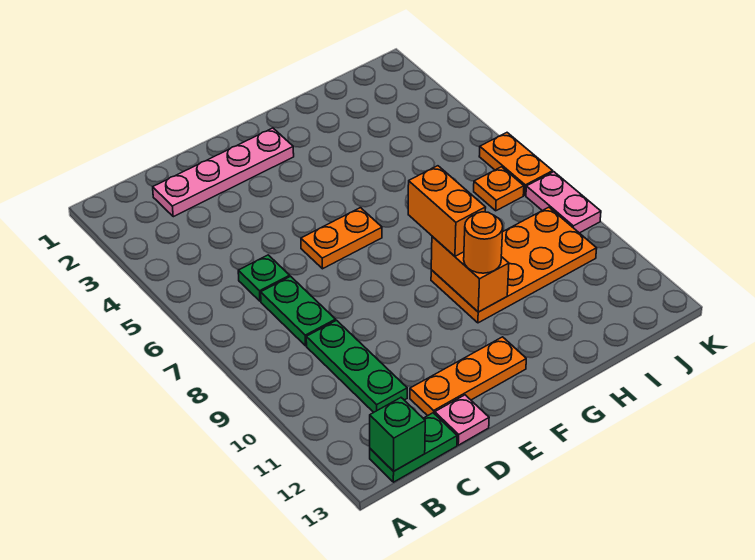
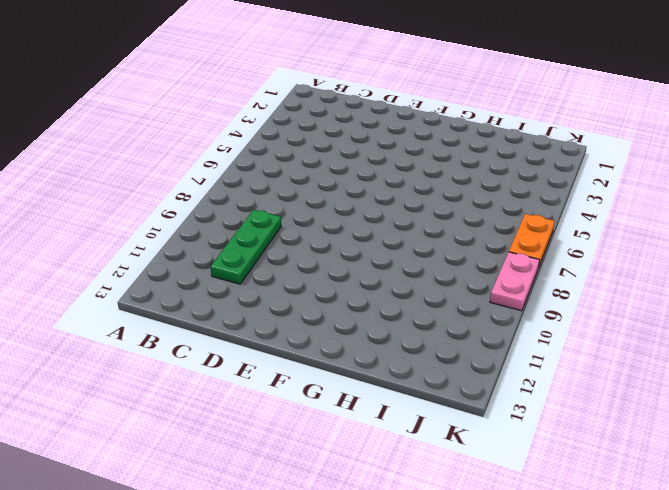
none -> green 1x2 plate [370,413,457,482]
none -> pink 1x4 plate [153,128,294,217]
none -> green 1x1 plate [238,255,290,301]

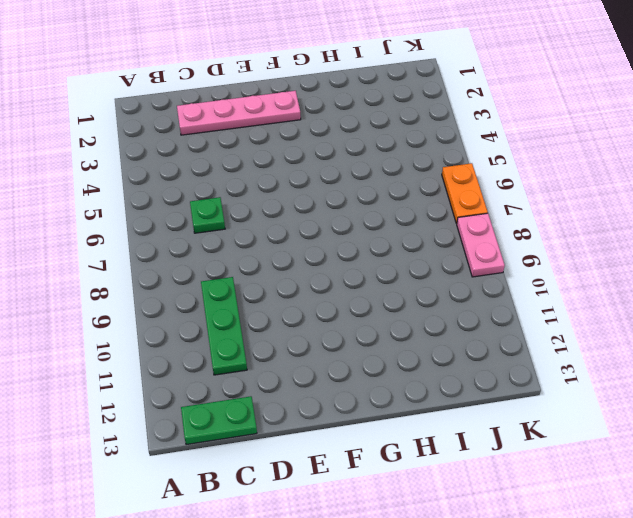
none -> green 1x2 plate [261,276,336,346]
none -> orange 1x3 plate [410,337,526,416]
none -> pink 1x1 plate [435,395,489,445]

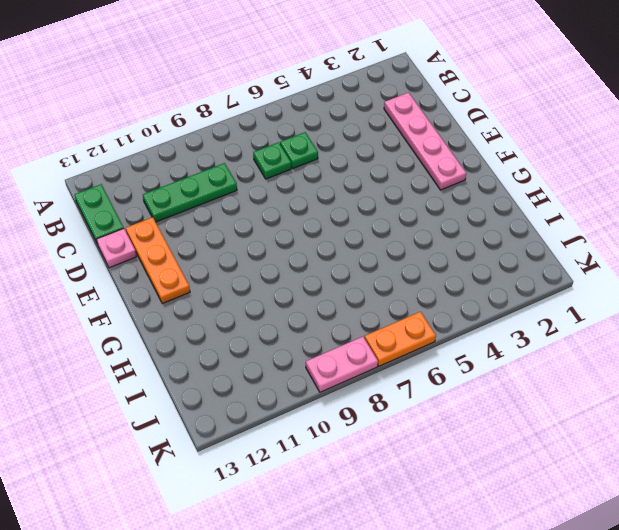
green 1x1 plate [253,142,291,179] -> green 1x2 plate [261,276,336,346]
none -> orange 1x2 plate [301,208,382,269]
none -> orange 2x4 plate [431,207,597,323]
none -> orange 1x1 plate [474,167,524,211]

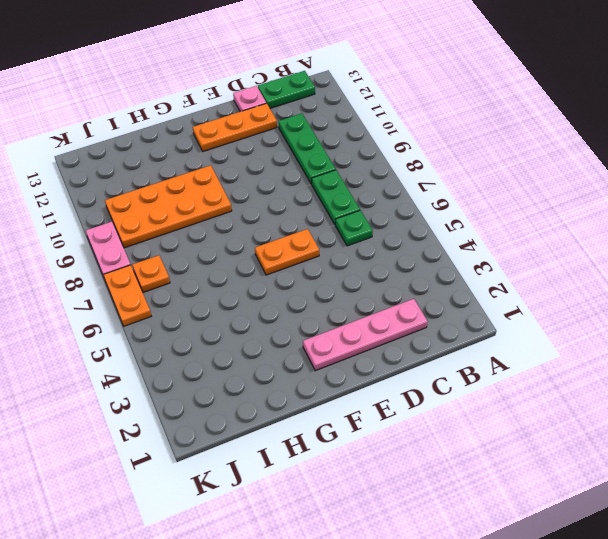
none -> green 1x1 brick [370,398,425,471]
none -> orange 1x2 brick [431,236,509,312]
none -> orange 1x2 brick [408,166,486,256]

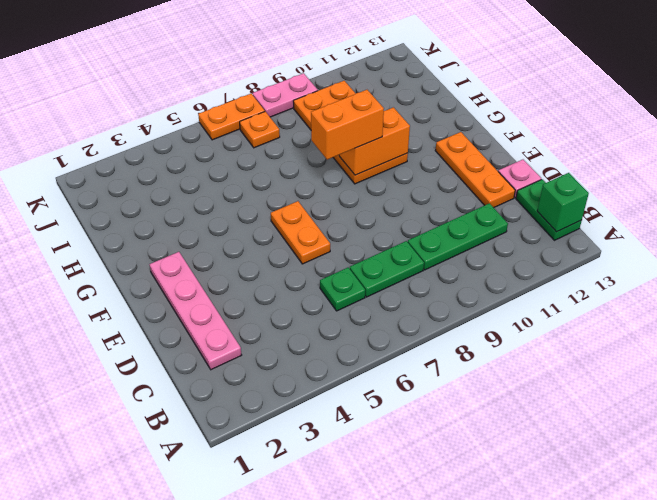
none -> orange 1x1 round brick [464,212,503,273]

